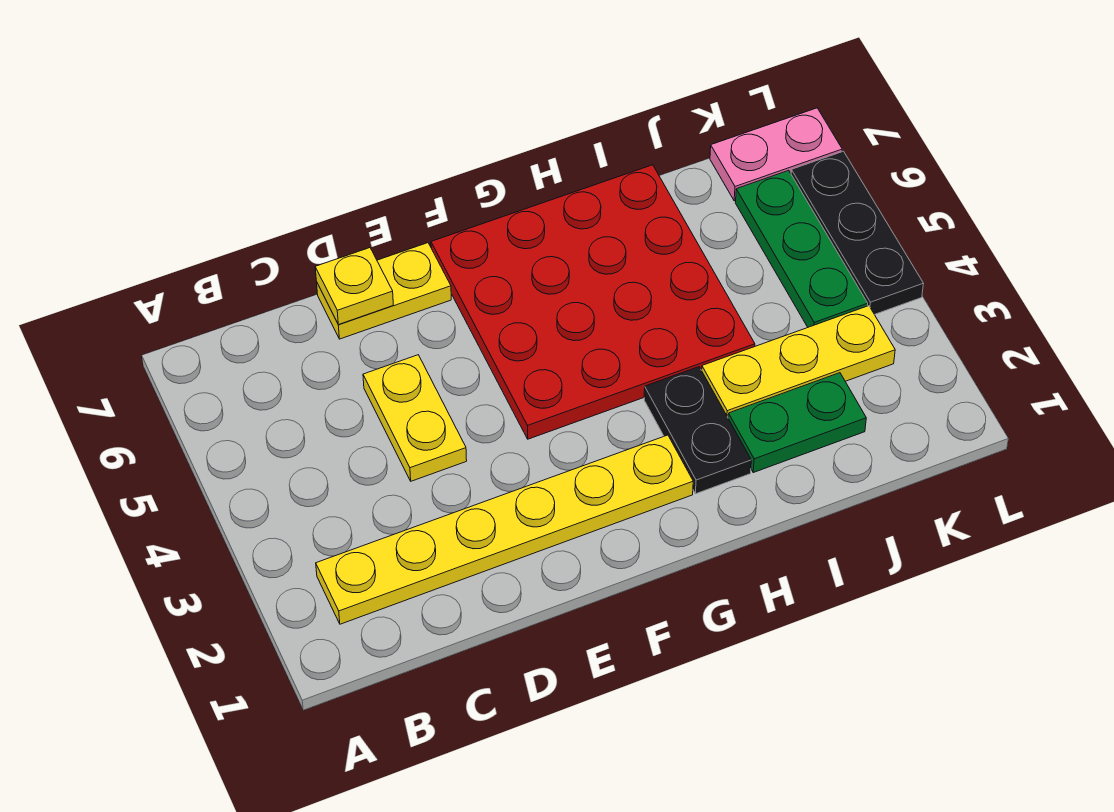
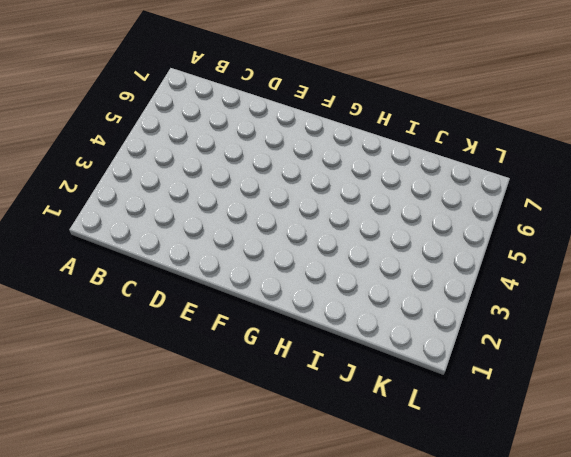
none -> yellow 1x6 plate [316,435,693,624]
none -> yellow 1x2 plate [363,355,467,481]

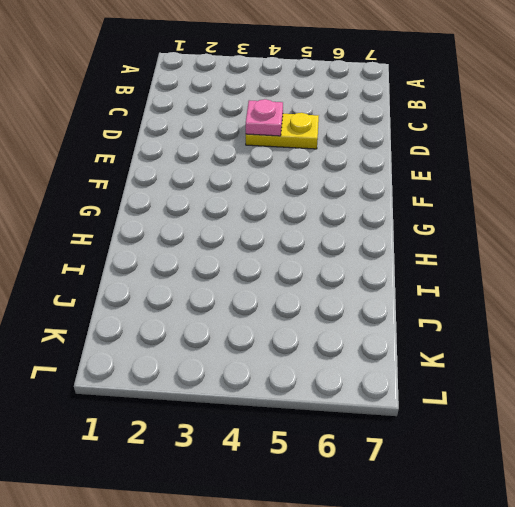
pink 1x1 plate [246,99,283,136] -> none
none -> yellow 1x6 plate [316,435,693,624]
none -> yellow 1x2 plate [317,243,451,339]

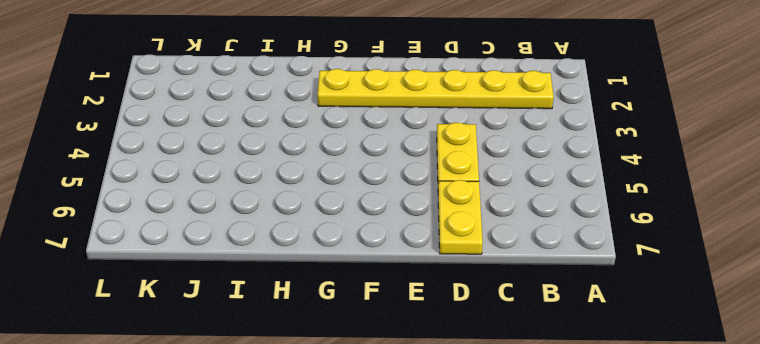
yellow 1x2 plate [438,180,483,254] -> yellow 1x2 plate turned to [317,243,451,339]
none -> red 4x4 plate [431,165,755,439]
none -> black 1x2 plate [644,367,751,494]

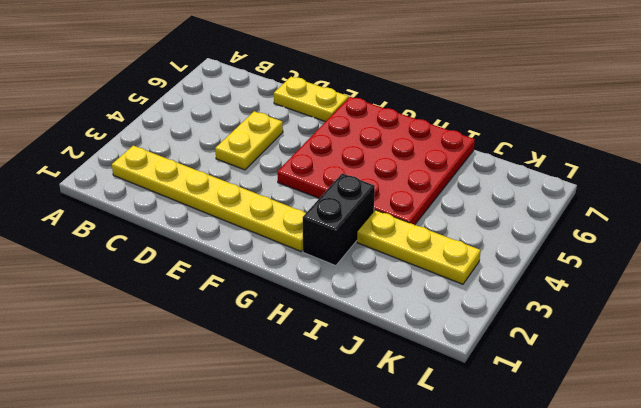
black 1x2 brick [303,173,375,266] -> black 1x2 plate [644,367,751,494]
none -> green 1x2 plate [728,373,866,473]
none -> green 1x3 plate [736,170,868,327]

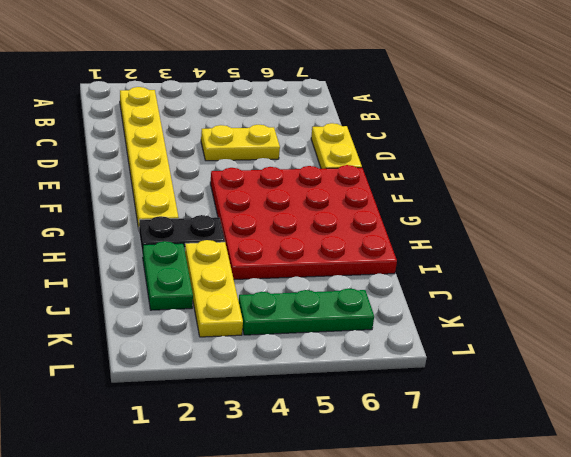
none -> pink 1x2 plate [710,108,842,201]
none -> black 1x3 plate [791,151,923,314]

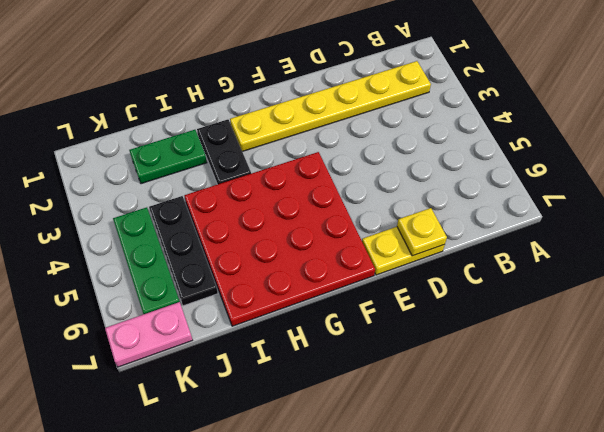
black 1x3 plate [149,196,218,306] -> black 1x3 plate moved to [791,151,923,314]
none -> yellow 1x2 plate [363,355,467,481]
none -> yellow 1x3 plate [702,306,895,417]

